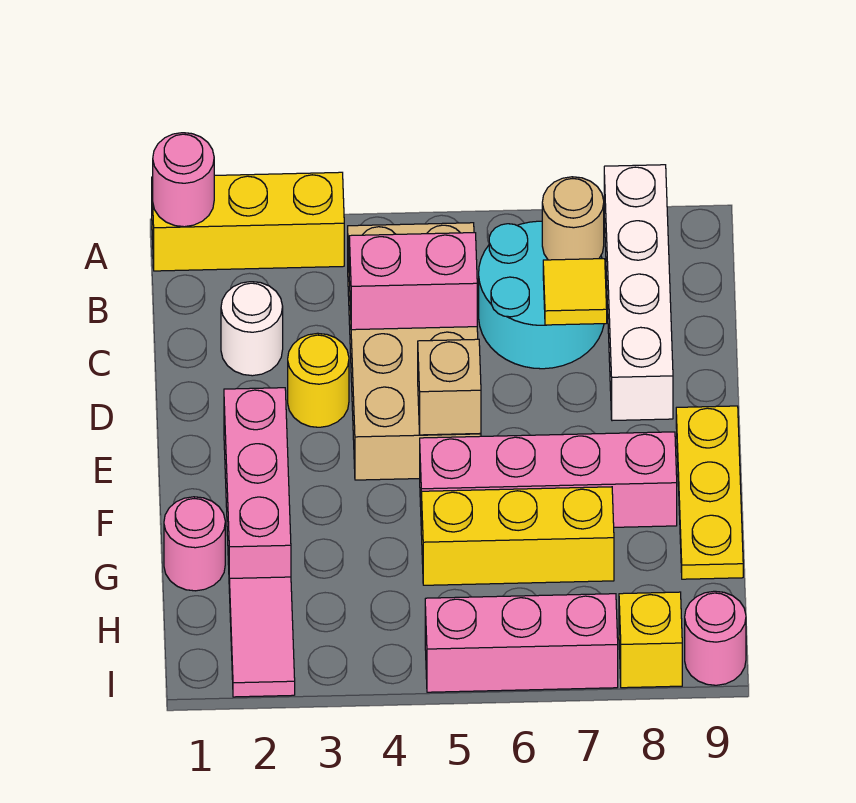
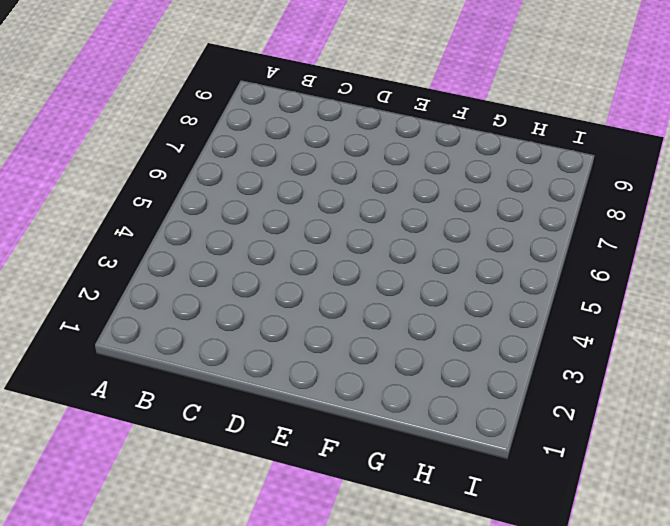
none -> yellow 1x3 brick [152,172,344,271]
none -> white 1x4 brick [604,165,673,421]
none -> tan 2x4 brick [348,223,481,480]

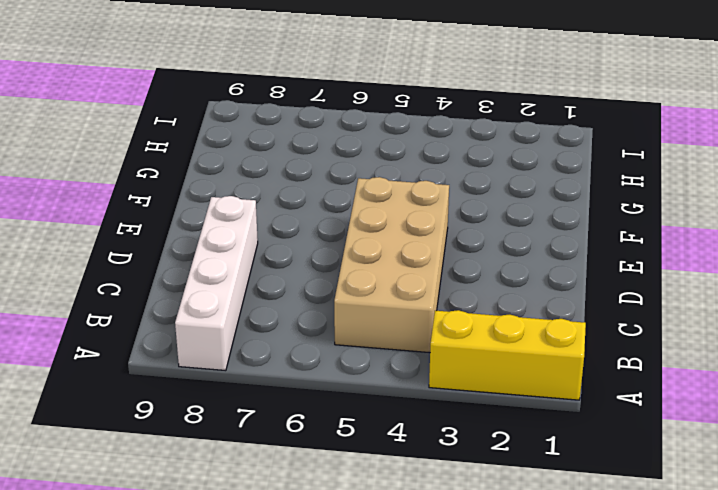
none -> cyan 2x2 round brick [479,221,604,369]
none -> white 1x1 round brick [221,282,283,376]
none -> yellow 1x1 round brick [288,333,349,427]

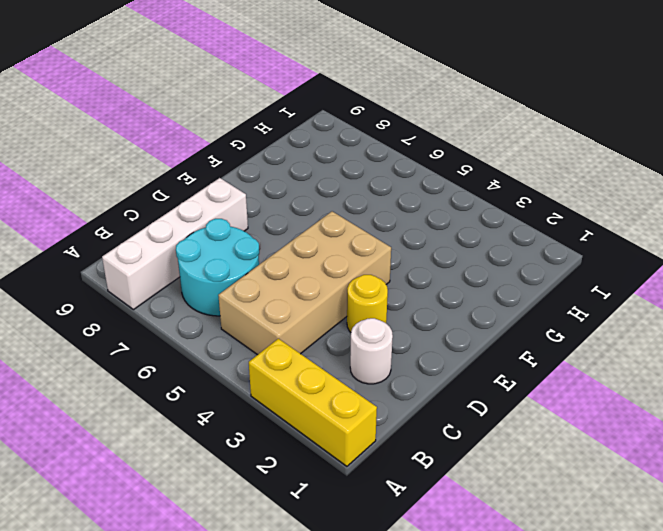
none -> pink 1x3 brick [224,388,291,578]
none -> yellow 1x3 plate [676,406,743,579]
none -> pink 1x4 brick [420,432,677,527]

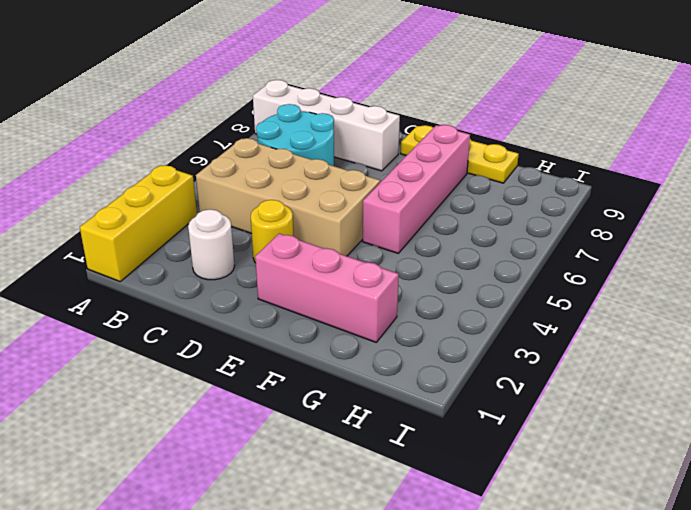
none -> pink 1x1 round brick [164,497,225,591]
none -> yellow 1x3 brick [421,487,614,585]
none -> pink 1x2 tile [229,577,295,697]

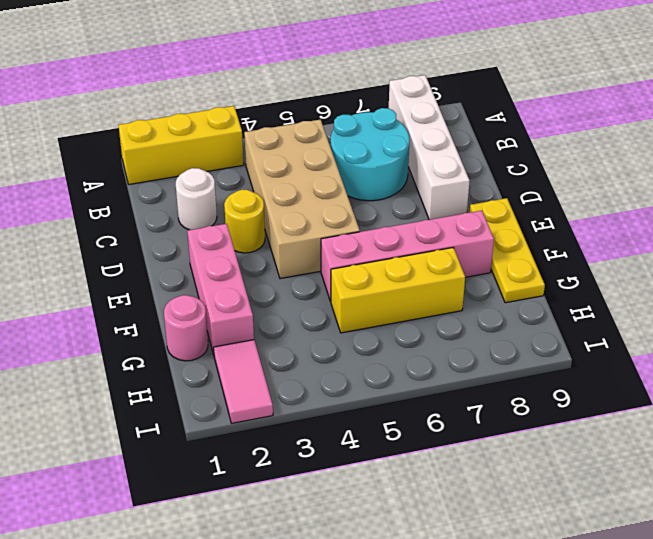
none -> pink 1x3 brick [425,594,618,692]
none -> yellow 1x1 brick [619,592,682,688]
none -> pink 1x1 round brick [685,591,746,685]

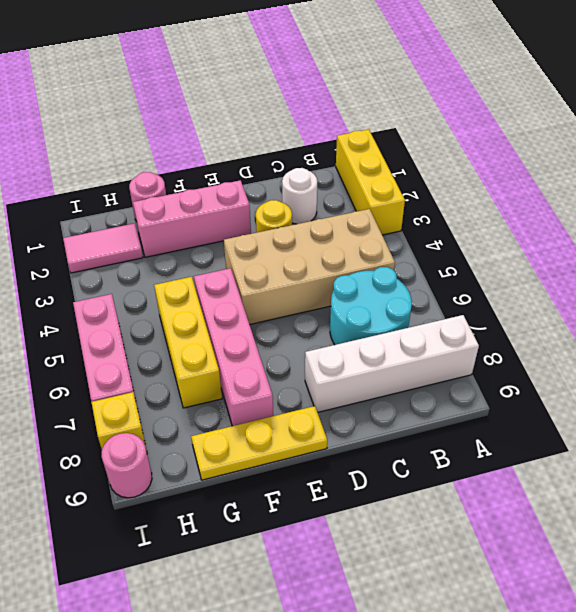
none -> pink 1x1 round brick [153,133,214,227]
none -> tan 1x1 round brick [542,177,604,260]
none -> pink 1x2 brick [349,233,477,330]

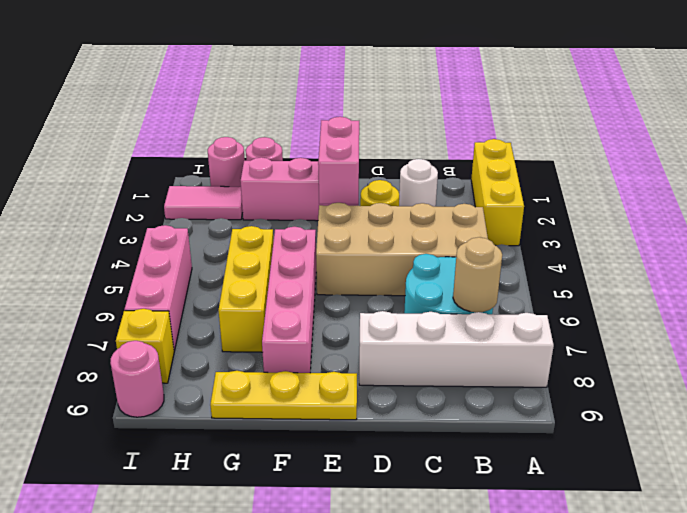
pink 1x2 brick [318,117,359,204] -> pink 1x2 brick moved to [349,233,477,330]
pink 1x1 round brick [208,137,245,187] -> pink 1x1 round brick moved to [153,133,214,227]
none -> yellow 1x1 tile [543,259,607,325]
none -> tan 1x1 brick [418,339,481,435]

